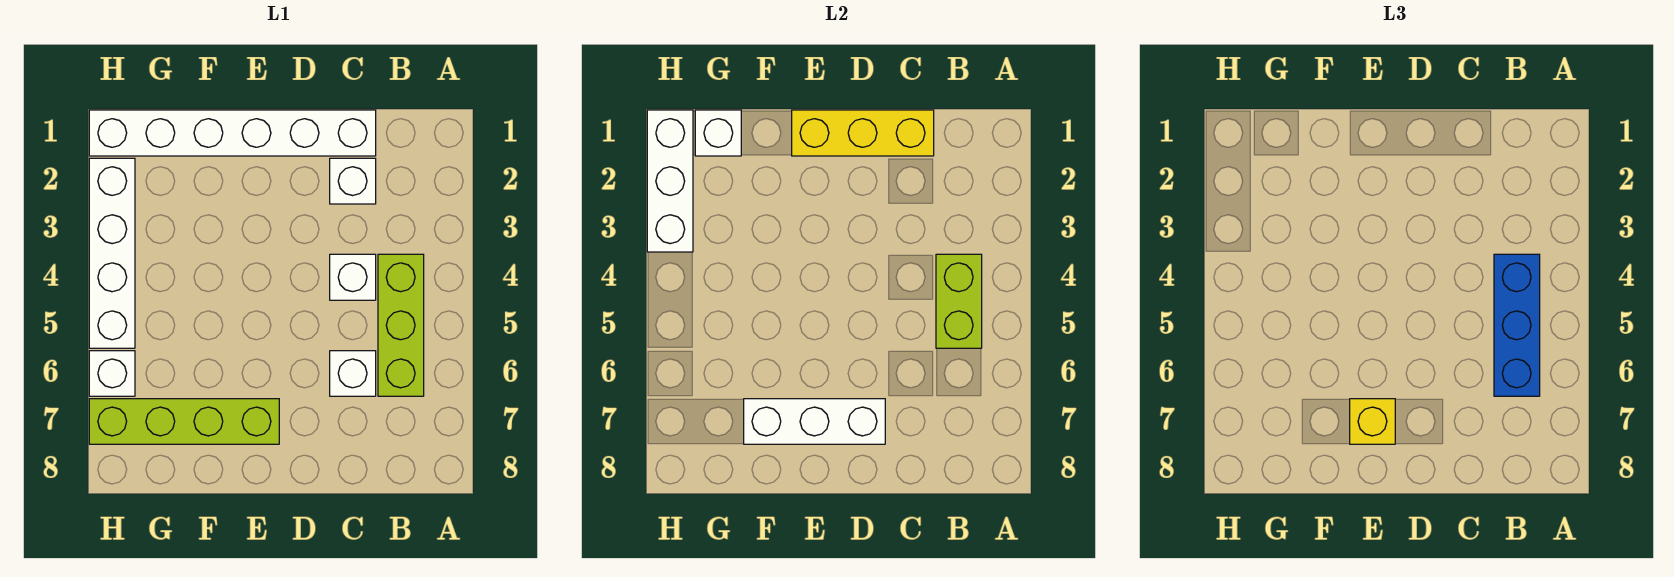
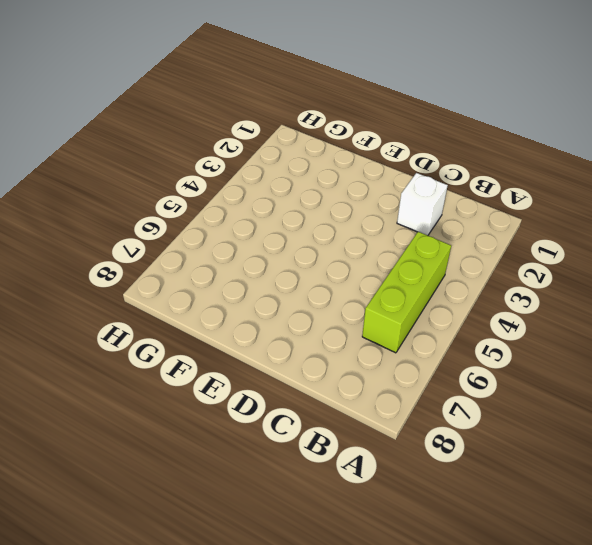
none -> white 1x6 brick [89,110,376,156]
none -> white 1x1 brick [330,254,376,300]
none -> white 1x1 brick [330,351,376,396]

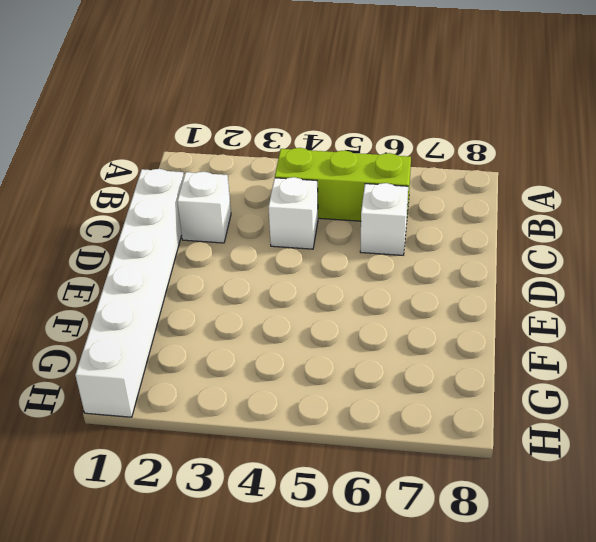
none -> lime 1x4 brick [89,399,279,444]
none -> white 1x4 brick [89,158,135,348]
none -> white 1x1 brick [89,351,135,396]

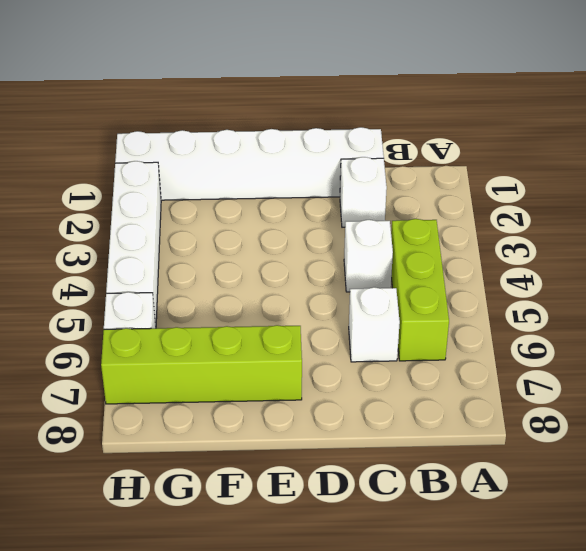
none -> lime 1x2 brick [936,254,982,348]
none -> yellow 1x3 brick [792,110,934,156]
none -> white 1x3 brick [744,399,885,444]

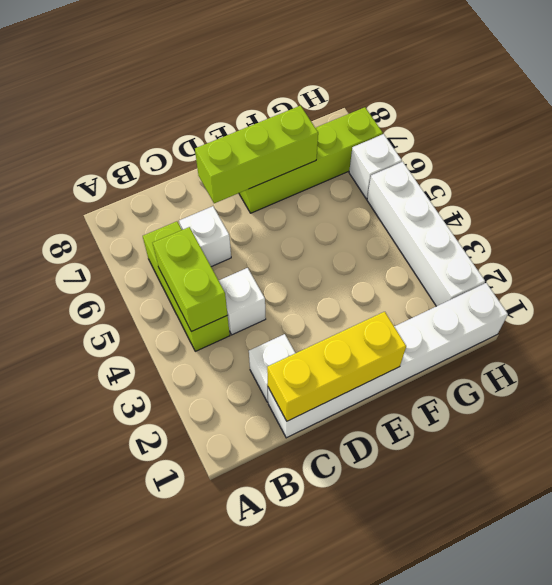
lime 1x3 brick [195,106,318,203] -> white 1x3 brick [744,399,885,444]
none -> white 1x1 brick [695,110,741,156]
none -> white 1x3 brick [647,110,693,252]
none -> blue 1x3 brick [1494,254,1540,396]

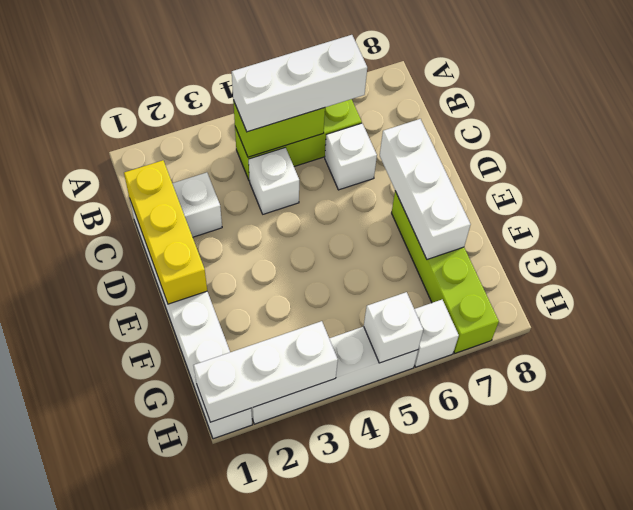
white 1x3 brick [232,35,367,132] -> blue 1x3 brick [1494,254,1540,396]
white 1x1 brick [364,292,423,363] -> white 1x1 brick moved to [695,110,741,156]
none -> yellow 1x1 brick [1350,399,1395,444]

